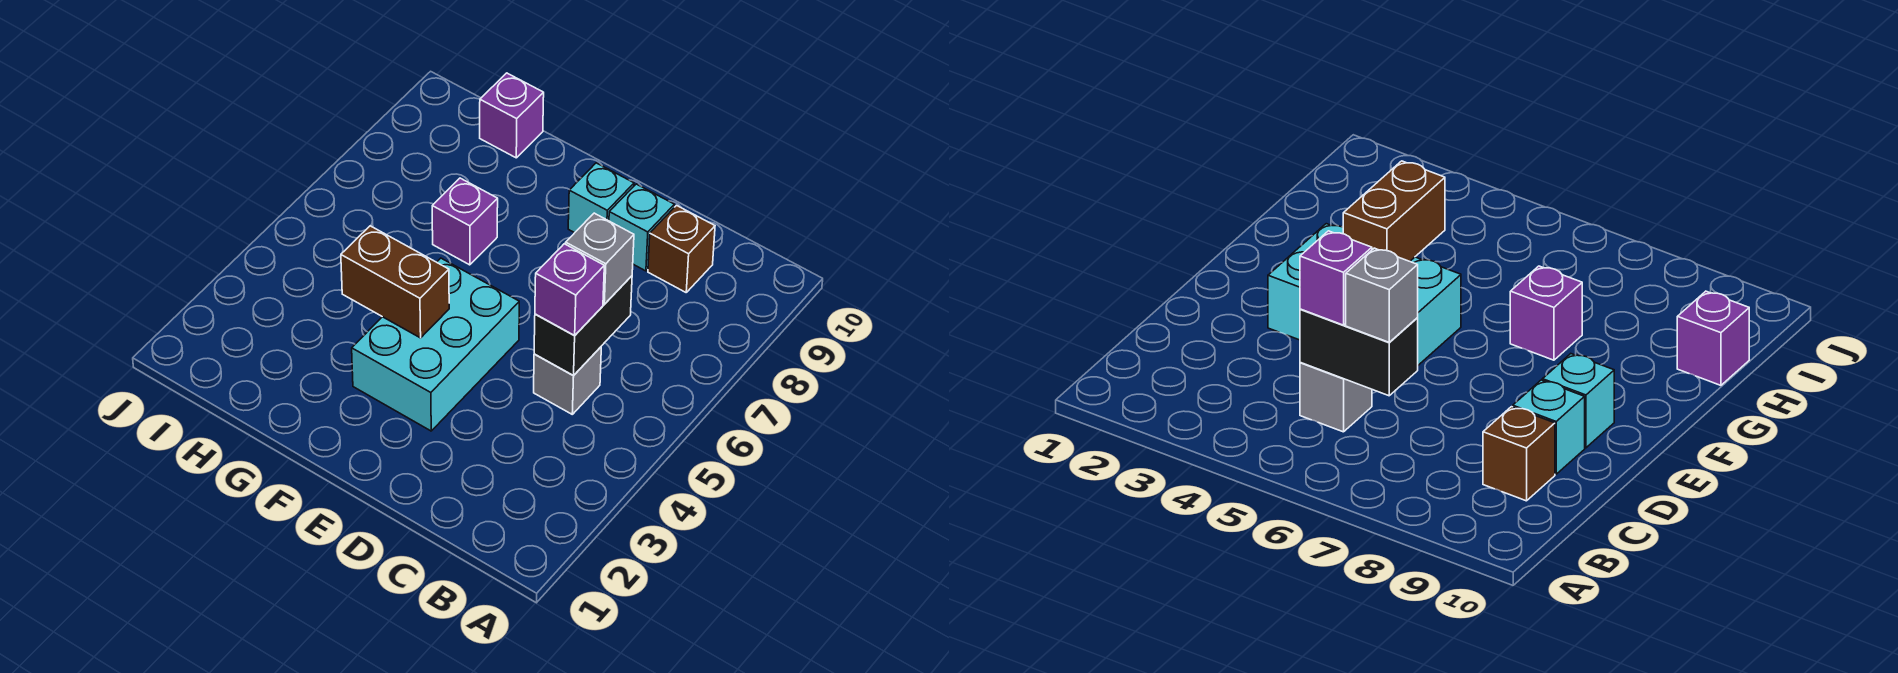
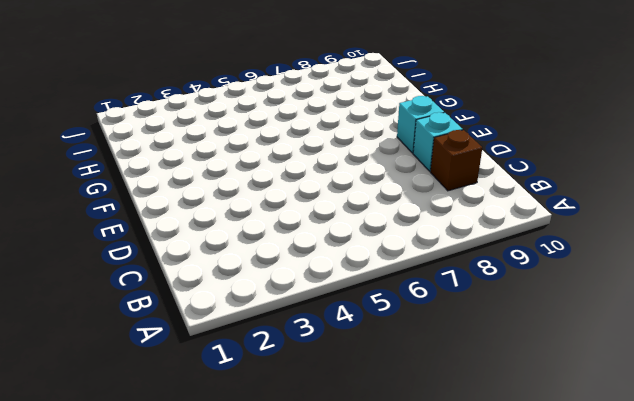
none -> grey 1x1 brick [534,347,601,414]
none -> cyan 2x3 brick [352,258,519,431]

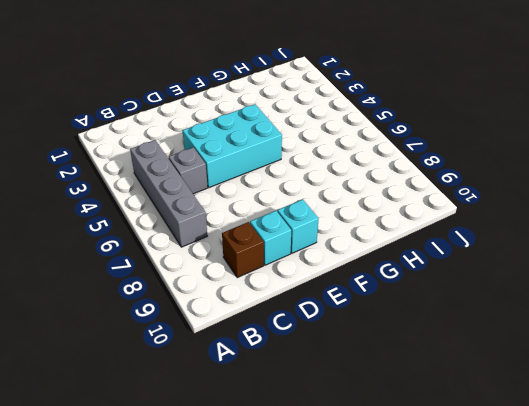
grey 1x4 brick [130,140,207,247] -> none
cyan 2x3 brick [183,104,282,188] -> cyan 2x3 brick turned to [352,258,519,431]
none -> purple 1x1 brick [432,178,498,265]
none -> purple 1x1 brick [480,73,544,158]

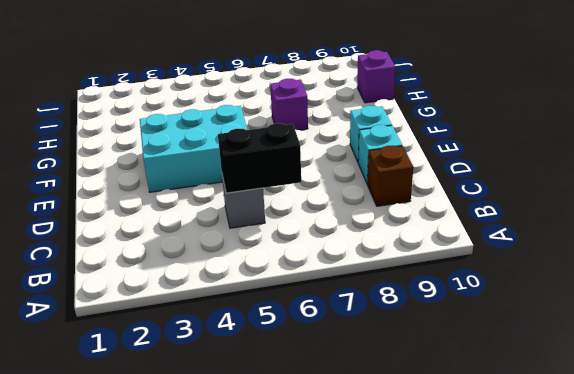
none -> brown 1x2 brick [341,226,449,338]
none -> purple 1x1 brick [535,244,604,336]

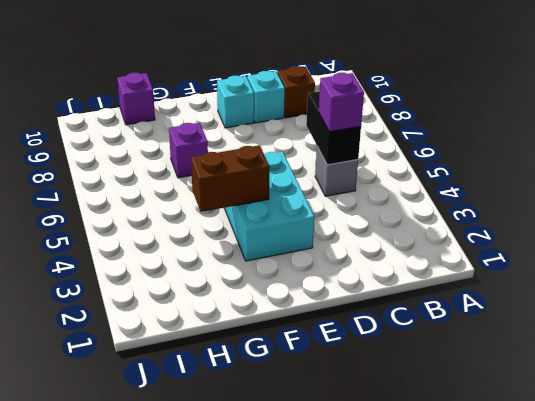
none -> grey 1x1 brick [566,213,634,304]

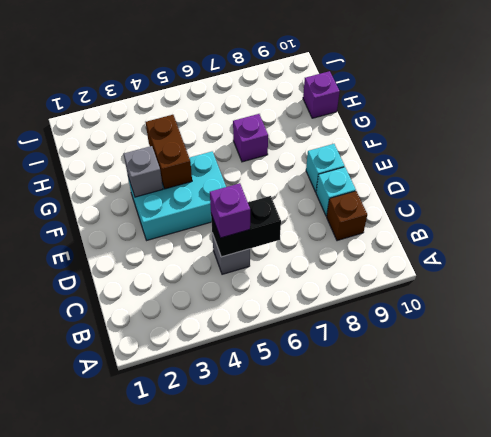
grey 1x1 brick [124,146,163,197] -> grey 1x1 brick moved to [566,213,634,304]

